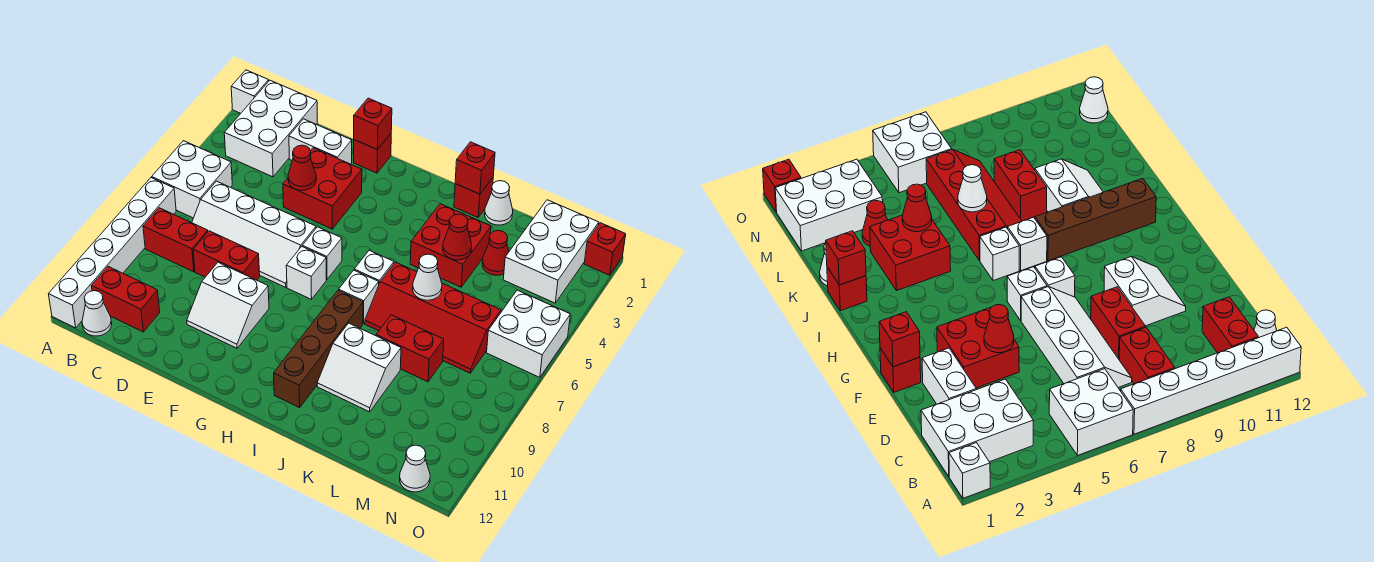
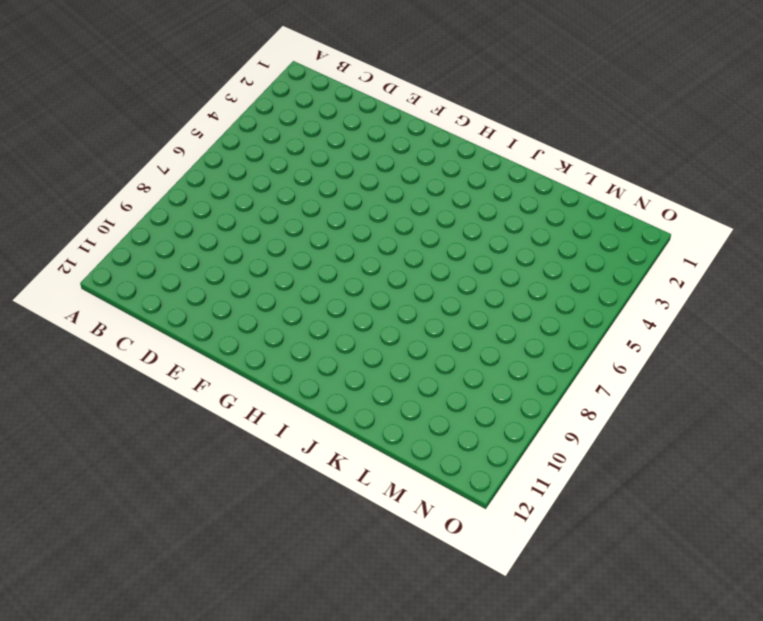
none -> white 1x1 brick [231,70,269,113]
none -> white 2x2 brick [152,141,232,218]
none -> white 1x6 brick [49,178,176,328]
none -> white 2x3 brick [224,80,317,177]

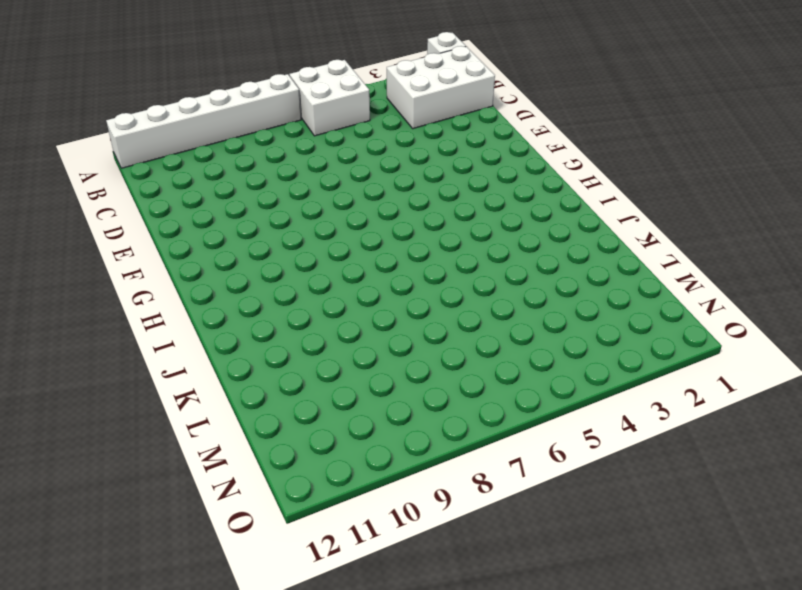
none -> red 1x2 brick [143,208,208,272]
none -> red 1x2 brick [92,267,160,332]
none -> white 1x1 cone [82,291,112,336]
none -> white 2x4 slope [192,181,316,287]

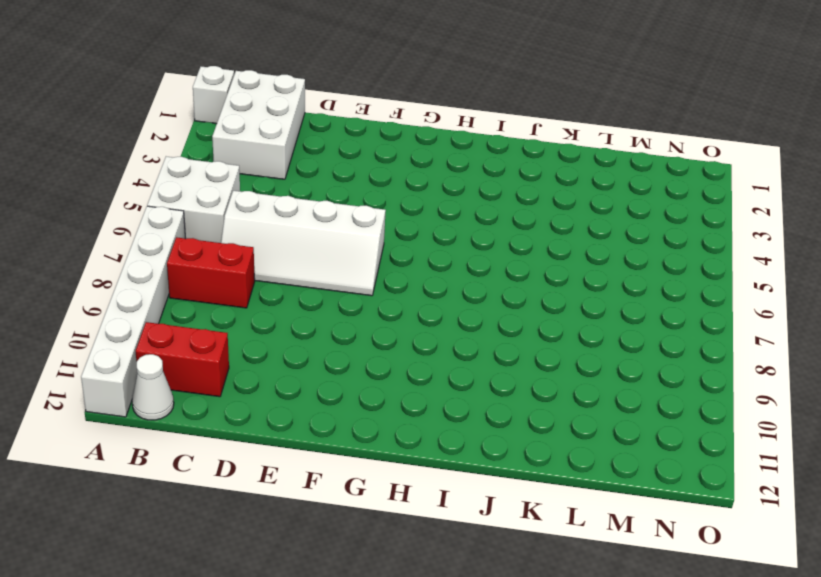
none -> white 1x2 brick [289,119,352,164]
none -> red 1x2 brick [193,231,260,280]
none -> red 2x2 brick [283,148,362,229]
none -> white 2x2 slope [187,262,269,348]

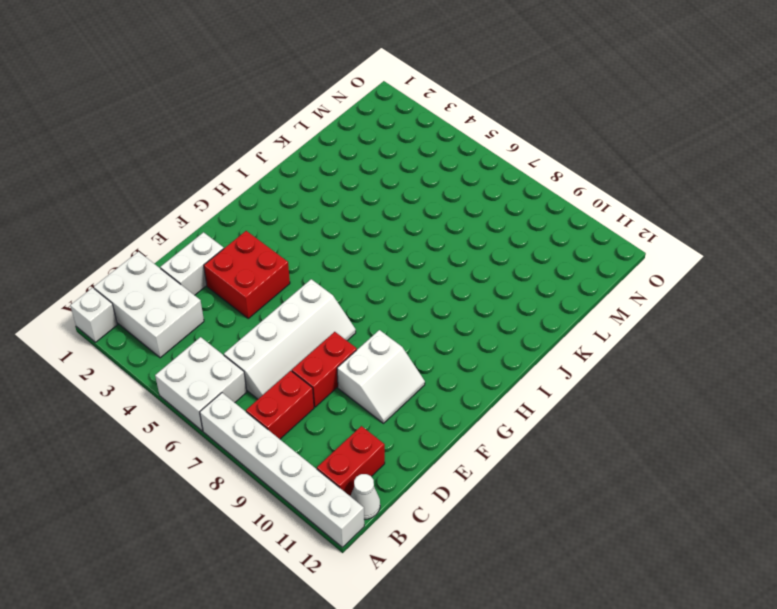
none -> red 1x1 brick [354,134,391,173]
none -> white 1x1 brick [302,227,342,279]
none -> white 1x1 brick [286,246,326,299]
none -> white 1x1 brick [354,250,394,283]

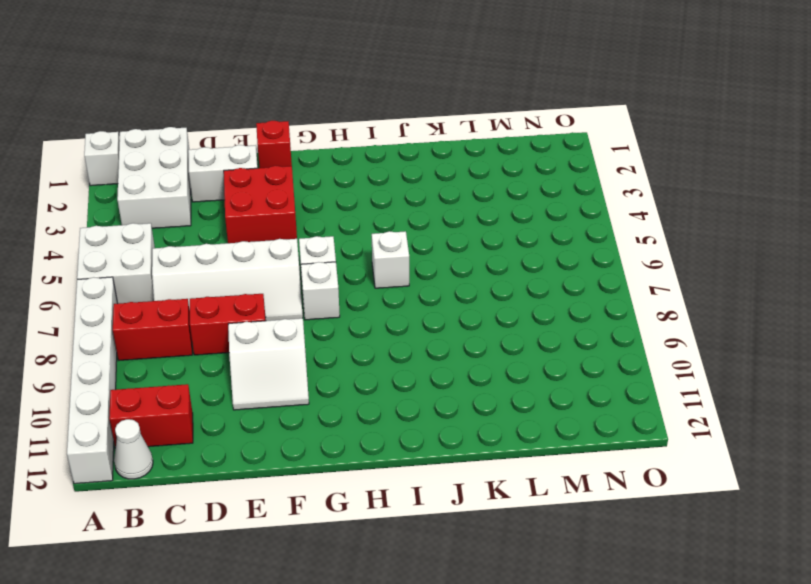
none -> white 1x1 brick [339,270,379,324]
none -> brown 1x4 brick [274,290,363,408]
none -> red 1x1 brick [454,178,493,217]
none -> red 2x2 brick [410,204,491,287]

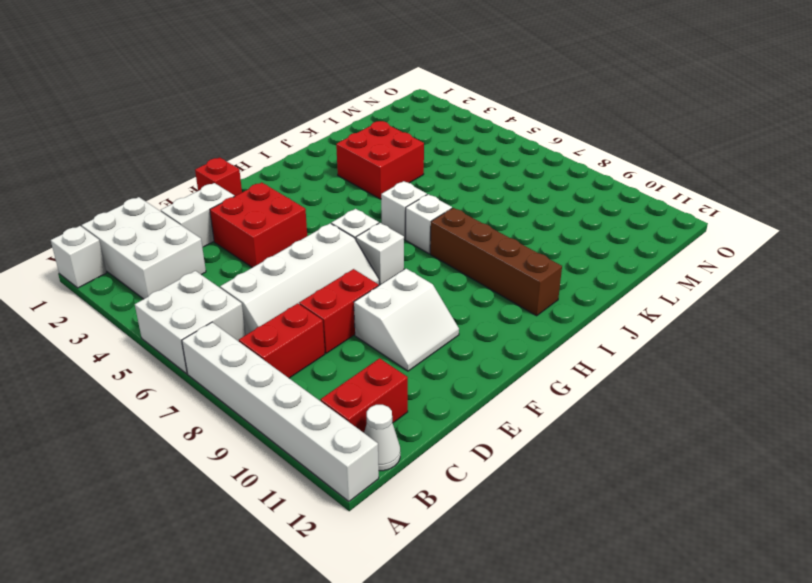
none -> red 1x1 brick [454,178,493,217]
none -> red 2x4 slope [365,262,501,373]
none -> white 2x2 slope [317,323,401,412]
none -> white 1x1 cone [485,181,513,225]

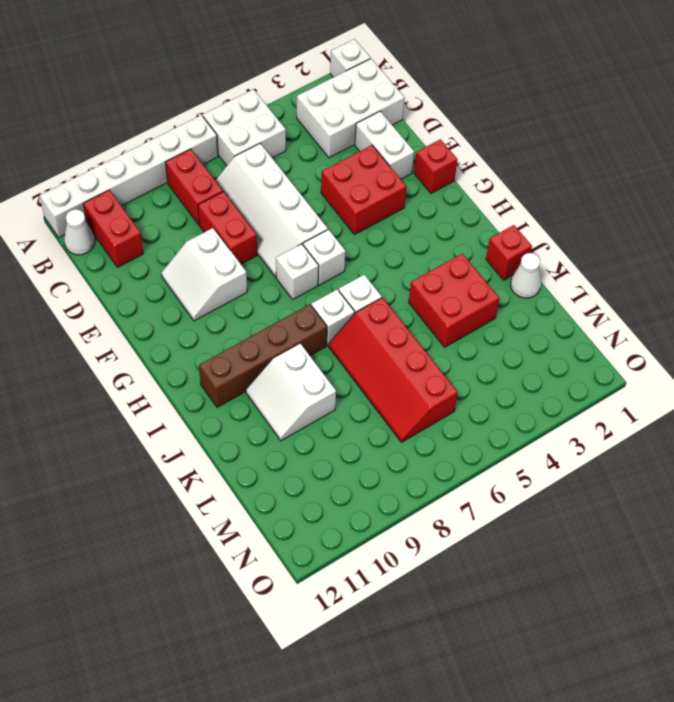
none -> red 1x2 brick [376,315,444,382]
none -> red 1x1 cone [482,230,509,275]
none -> white 2x3 brick [503,200,599,303]
none -> white 2x2 brick [487,290,570,377]

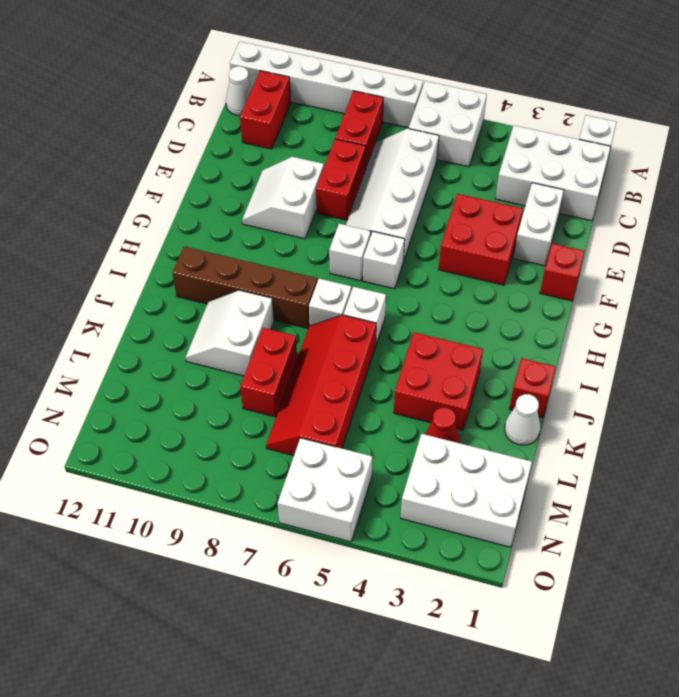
none -> white 1x1 cone [400,445,430,492]
none -> red 1x1 brick [584,223,626,275]
none -> red 1x1 cone [288,145,316,190]
none -> red 1x1 brick [354,98,392,150]

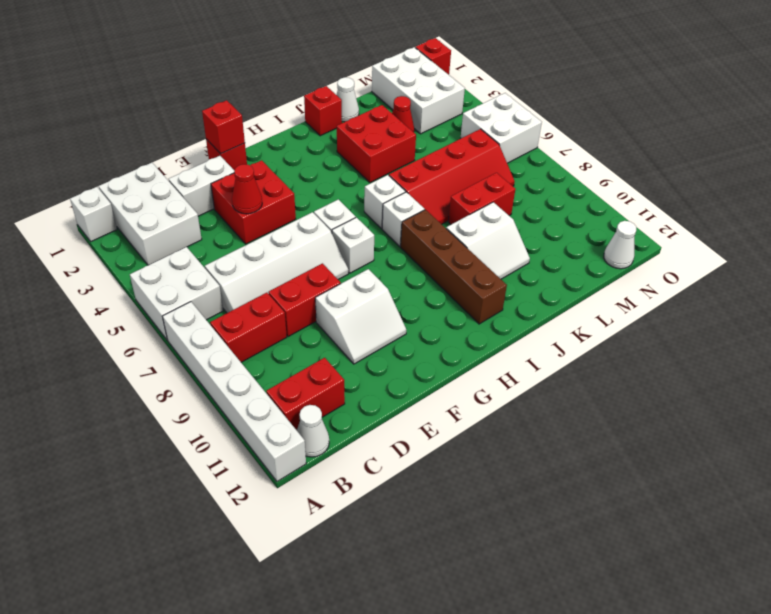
none -> red 1x1 brick [455,142,495,194]
none -> red 1x1 cone [443,214,472,260]
none -> white 1x1 cone [413,254,442,300]

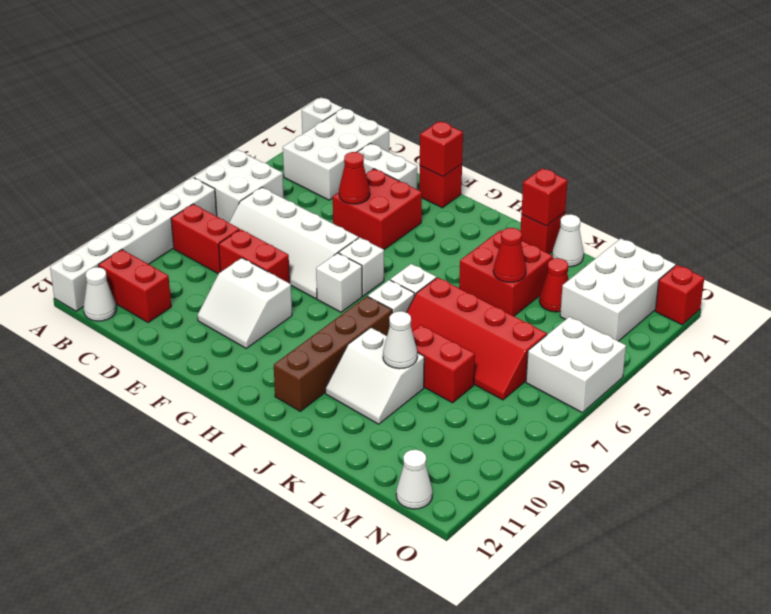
white 1x1 cone [383,311,417,369] -> white 1x1 cone moved to [413,254,442,300]

